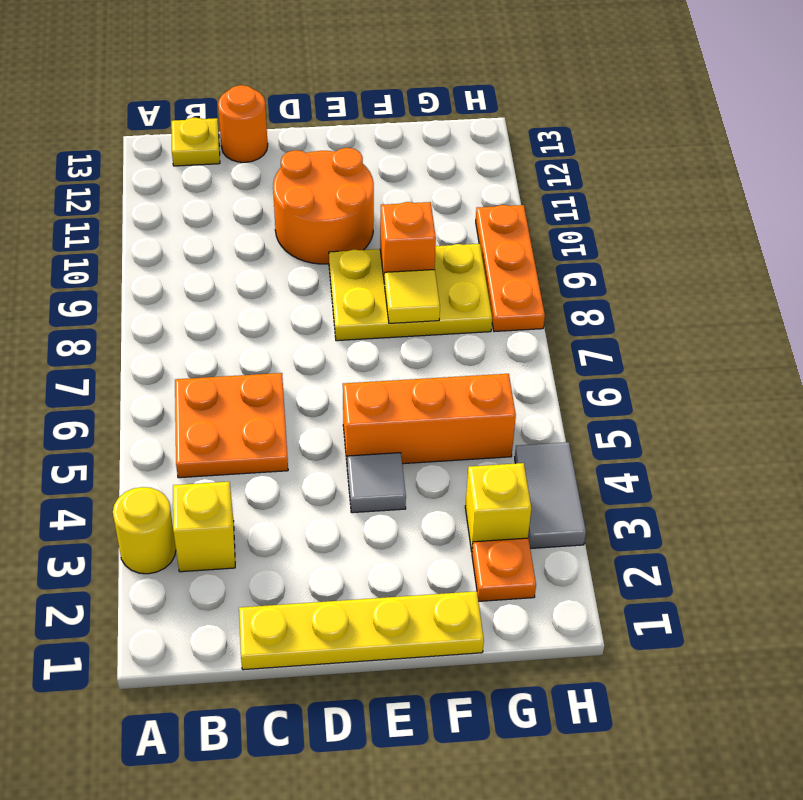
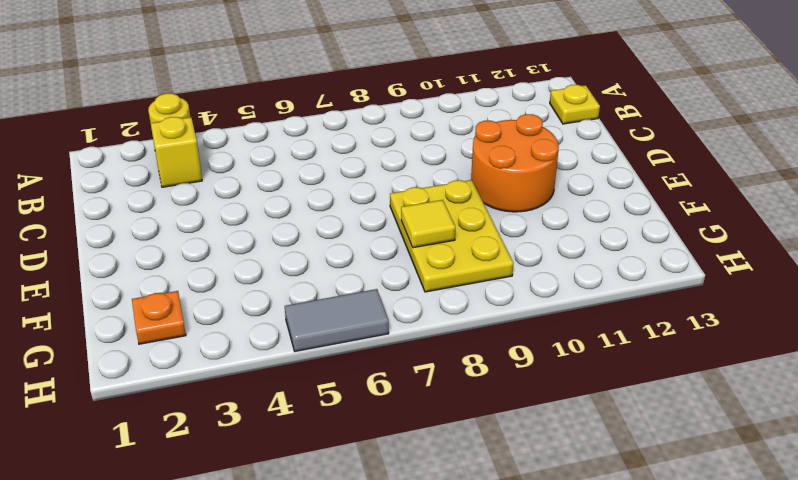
grey 1x2 tile [285,289,389,351] -> grey 1x2 tile moved to [515,442,586,549]
none -> orange 2x2 plate [175,373,288,478]
none -> yellow 1x4 plate [239,591,484,670]
none -> orange 1x1 round brick [218,85,268,162]

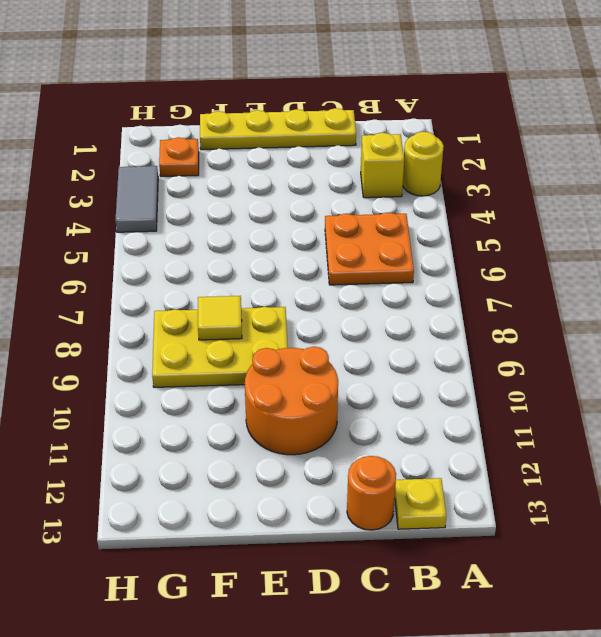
none -> grey 1x1 tile [347,453,406,513]
none -> orange 1x3 brick [343,374,516,464]
none -> yellow 1x1 brick [465,463,531,551]

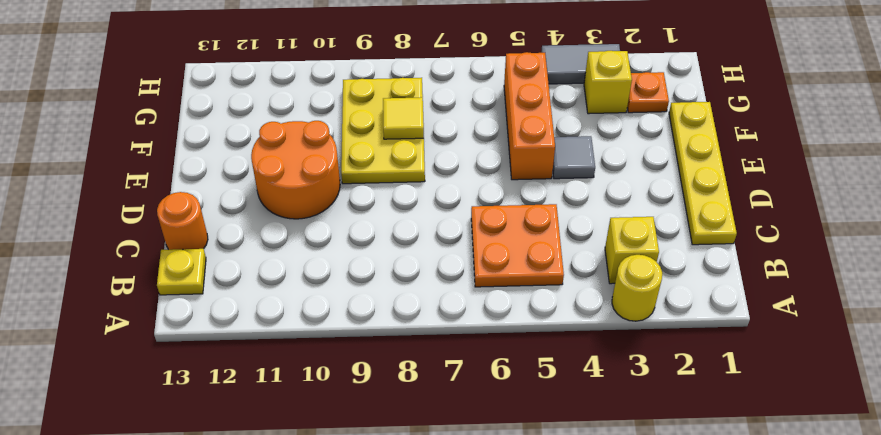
none -> orange 1x3 plate [476,205,545,332]
none -> orange 1x1 brick [380,202,436,284]

